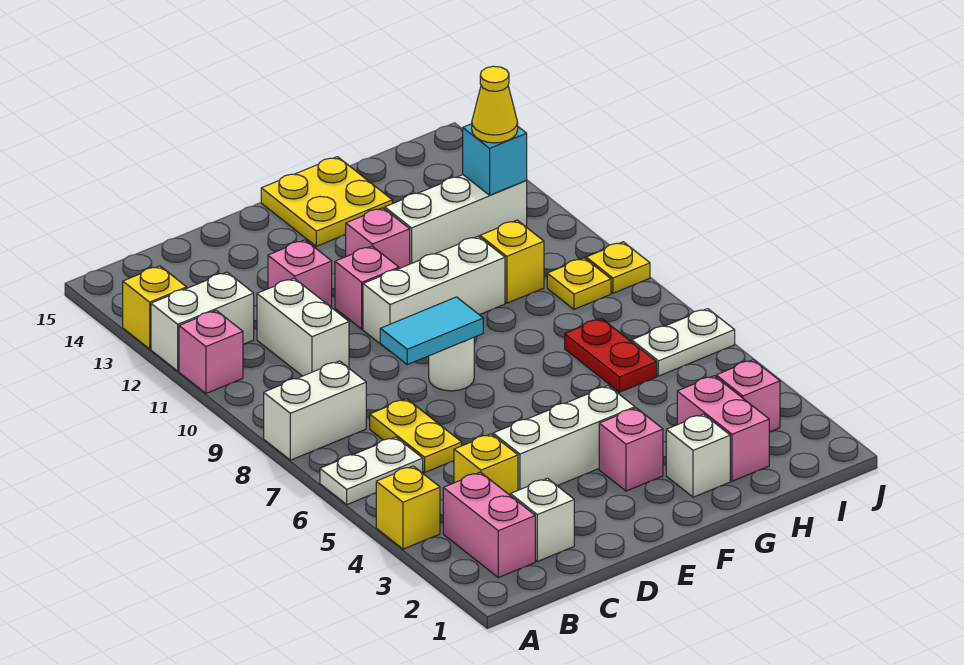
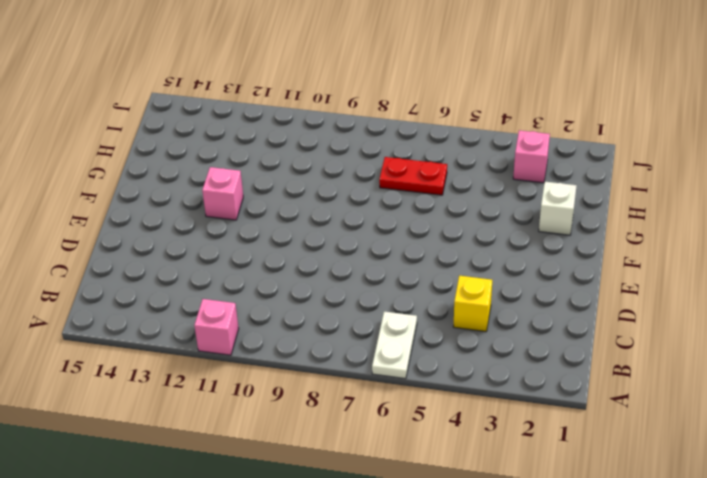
none -> yellow 1x1 brick [376,466,440,549]
none -> white 1x2 brick [264,361,366,460]
none -> white 1x2 brick [151,272,254,371]
none -> yellow 1x1 brick [123,266,187,349]

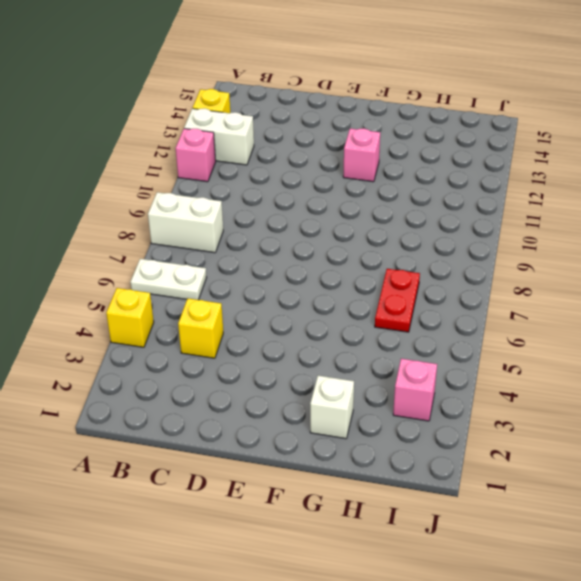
none -> pink 1x2 brick [443,472,535,578]
none -> white 1x1 brick [510,478,574,561]
none -> yellow 1x2 plate [370,399,462,472]
none -> white 1x2 brick [257,278,349,376]

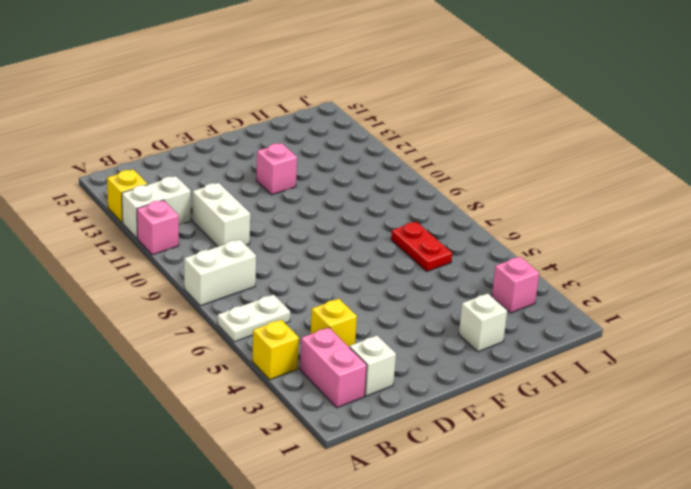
none -> yellow 1x2 plate [370,399,462,472]
none -> white 1x3 brick [493,386,635,490]
none -> pink 1x1 brick [268,240,332,308]
none -> white 1x1 round brick [429,337,474,391]

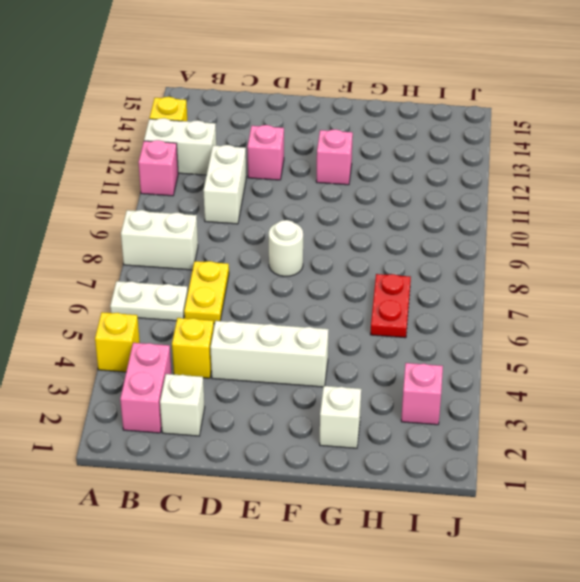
none -> white 1x3 brick [363,236,505,350]
none -> pink 1x1 brick [335,246,399,329]
none -> pink 1x1 brick [599,408,663,491]
none -> yellow 2x2 plate [261,157,393,246]

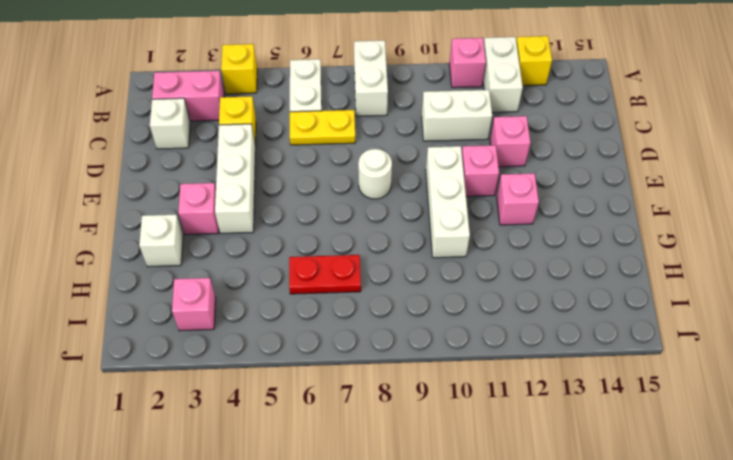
none -> yellow 2x2 plate [261,157,393,246]
none -> white 1x3 brick [385,175,527,264]
none -> pink 1x2 brick [677,376,769,481]
none -> yellow 1x1 brick [480,220,544,303]

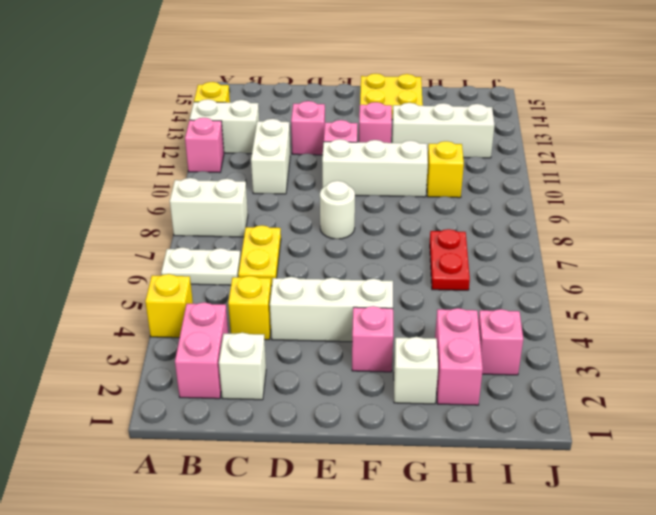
none -> white 1x2 plate [632,309,735,376]
none -> yellow 1x1 plate [547,258,611,309]
none -> yellow 1x1 plate [586,242,650,293]
none -> cyan 1x2 tile [380,297,483,365]

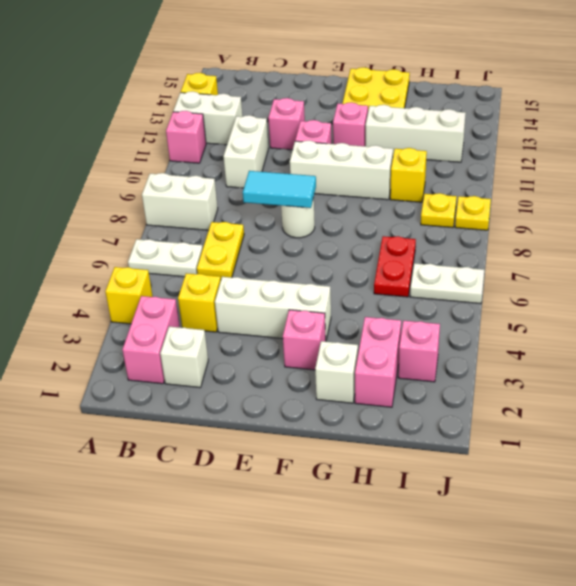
none -> cyan 1x1 brick [463,124,527,195]
none -> yellow 1x1 cone [472,66,518,143]

